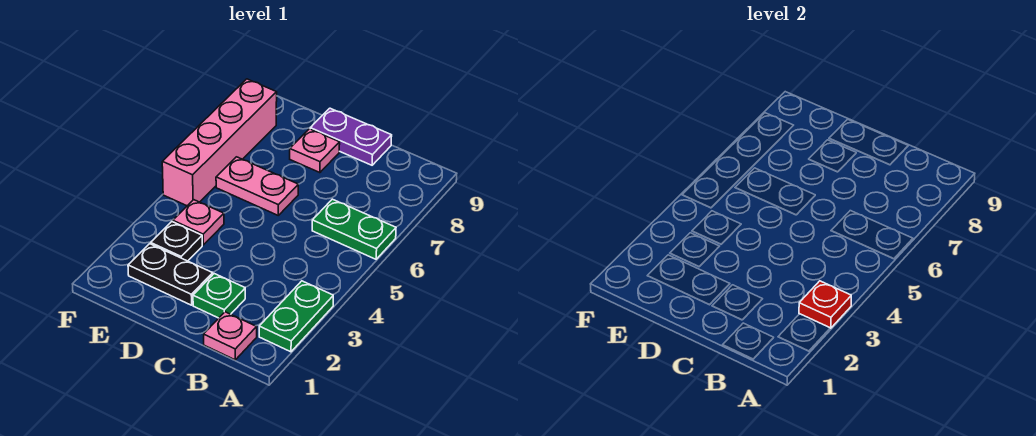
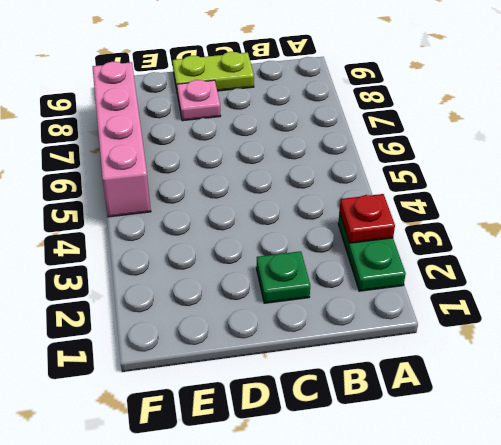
lime 1x2 plate [173,52,254,95] -> purple 1x2 plate [310,108,392,165]
none -> green 1x2 plate [312,199,396,259]
none -> pink 1x1 plate [204,312,257,360]
none -> black 1x2 plate [128,244,213,305]

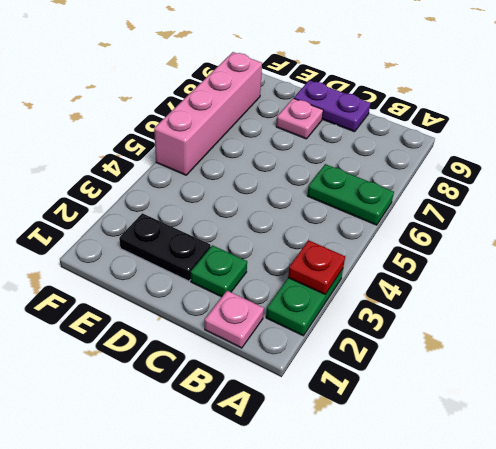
none -> pink 1x2 plate [216,157,298,215]
none -> black 1x1 plate [151,222,202,261]
none -> pink 1x1 plate [173,200,224,245]

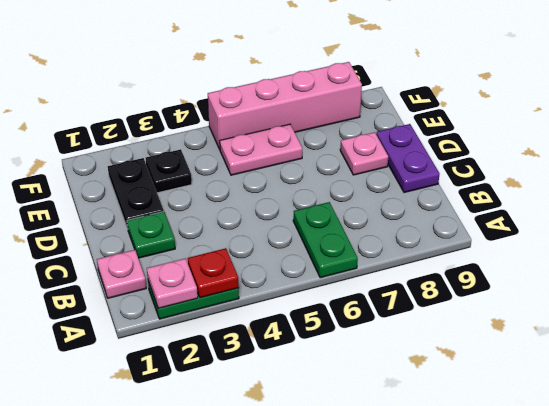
pink 1x1 plate [147,258,198,308] -> pink 1x1 plate moved to [173,200,224,245]
pink 1x2 plate [220,124,302,175] -> pink 1x2 plate turned to [216,157,298,215]

